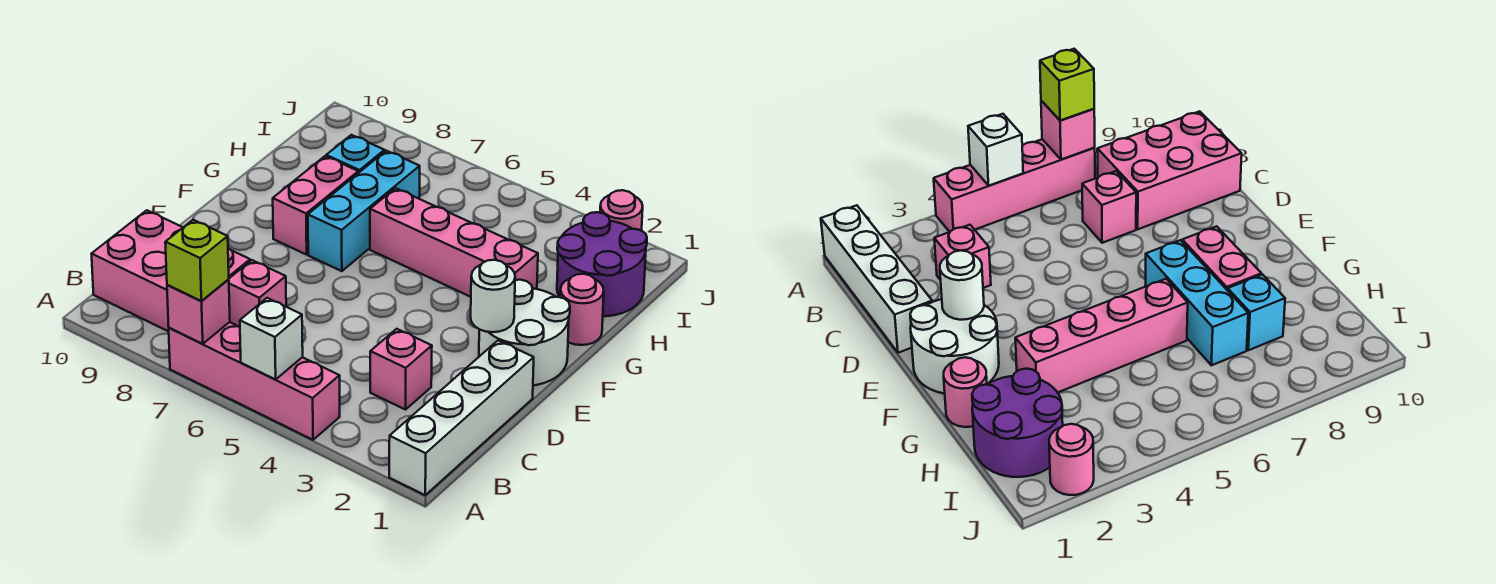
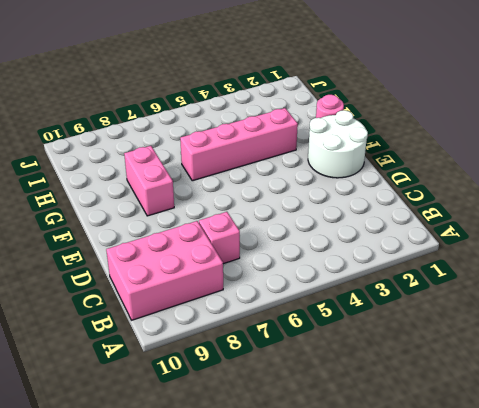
none -> white 1x4 brick [389,340,534,495]
none -> pink 1x4 brick [169,322,340,440]
none -> pink 1x1 brick [370,329,432,410]

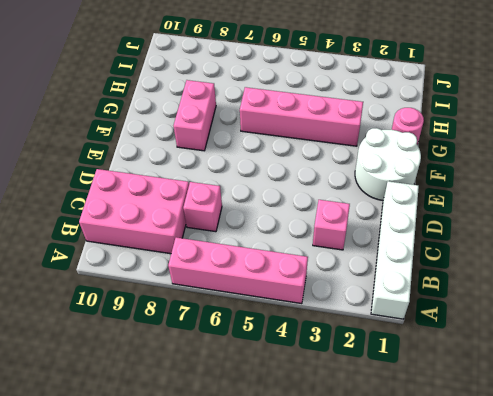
none -> cyan 1x3 brick [308,151,420,271]
none -> purple 2x2 round brick [557,212,647,316]
none -> cyan 1x1 brick [326,135,385,173]

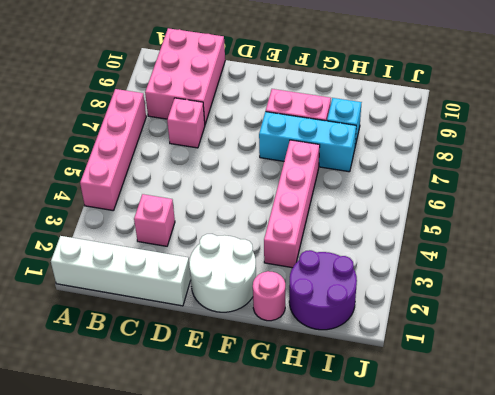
none -> pink 1x1 round brick [600,190,643,231]
none -> white 1x1 brick [240,298,303,379]
none -> pink 1x1 brick [167,280,230,344]

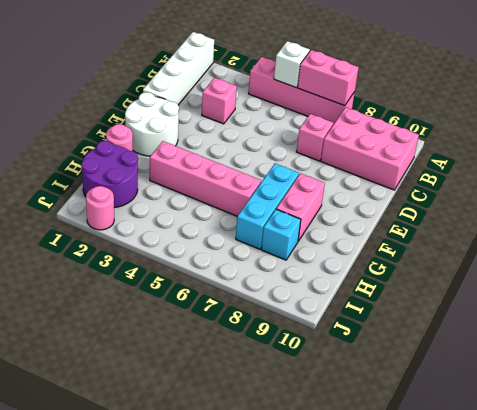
pink 1x2 brick [298,50,359,106] -> pink 1x1 brick [167,280,230,344]
none -> white 1x1 round brick [471,260,515,332]
none -> lime 1x1 brick [165,220,229,301]

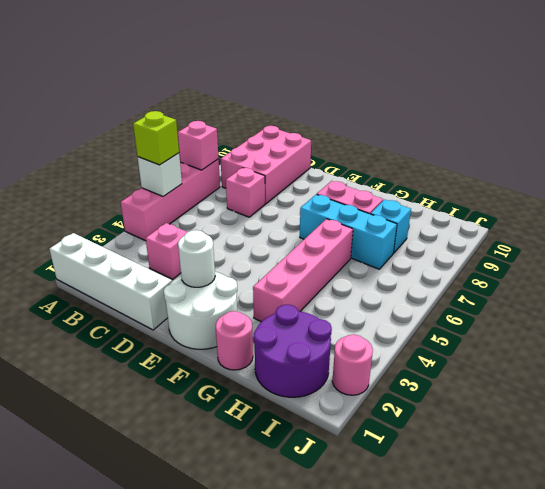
lime 1x1 brick [133,111,179,165] -> lime 1x1 brick moved to [165,220,229,301]

